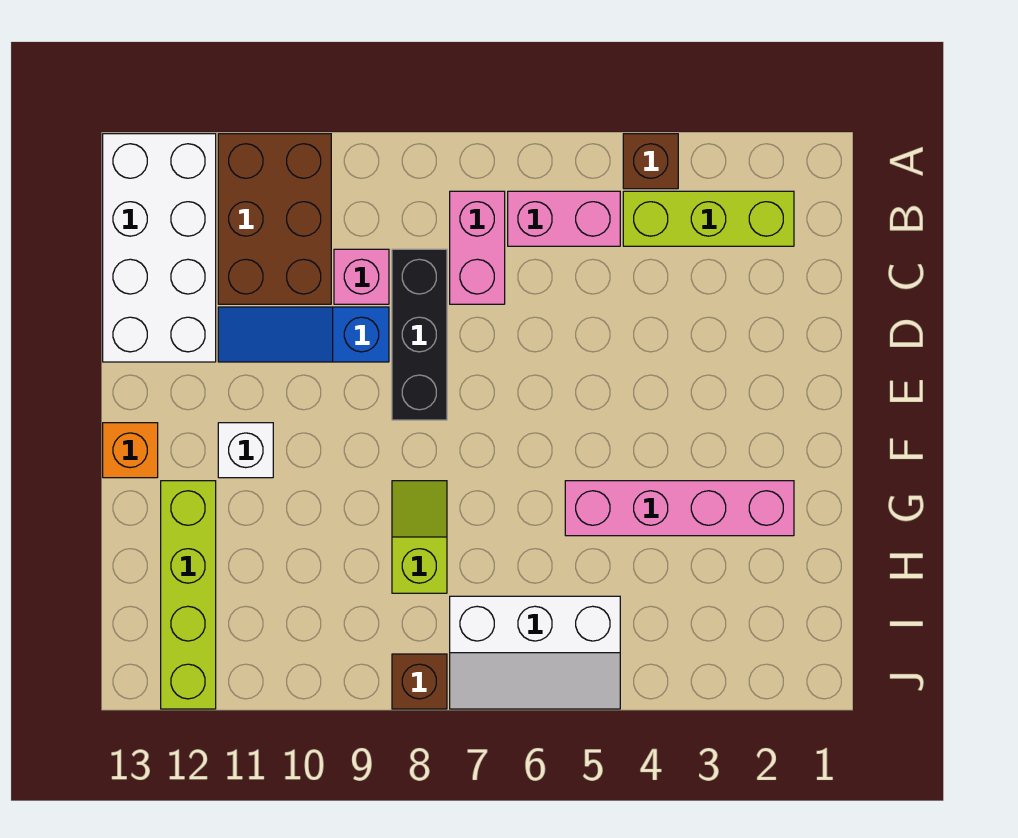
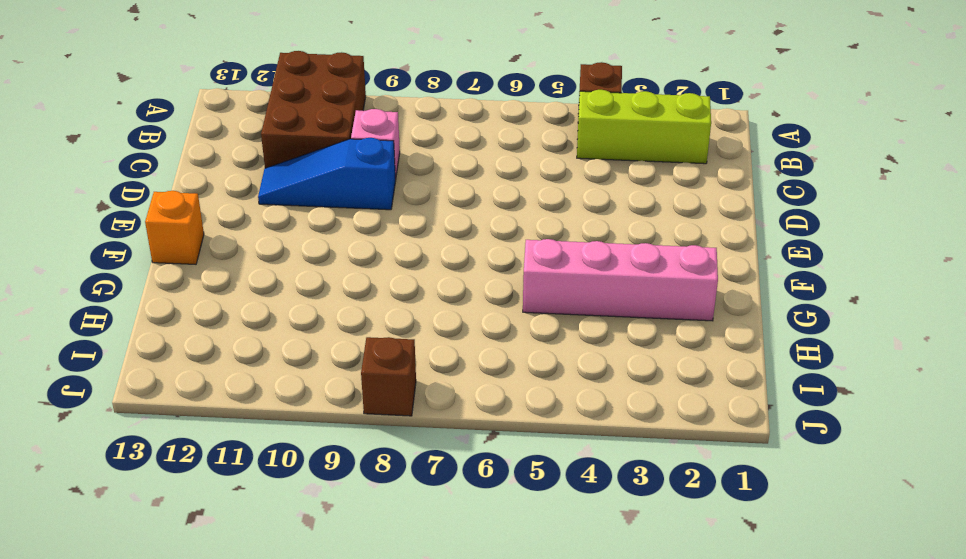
none -> white 2x4 brick [103,134,216,362]
none -> pink 1x2 brick [508,191,620,246]
none -> pink 1x2 brick [450,191,505,304]

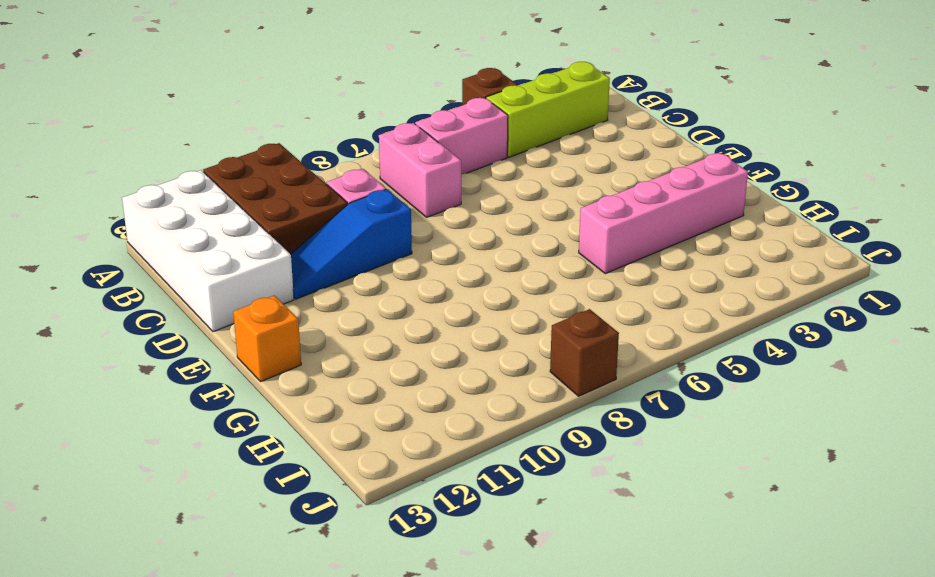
none -> black 1x3 brick [392,249,447,420]
none -> white 1x1 brick [218,423,273,478]
none -> lime 1x2 slope [392,481,447,593]

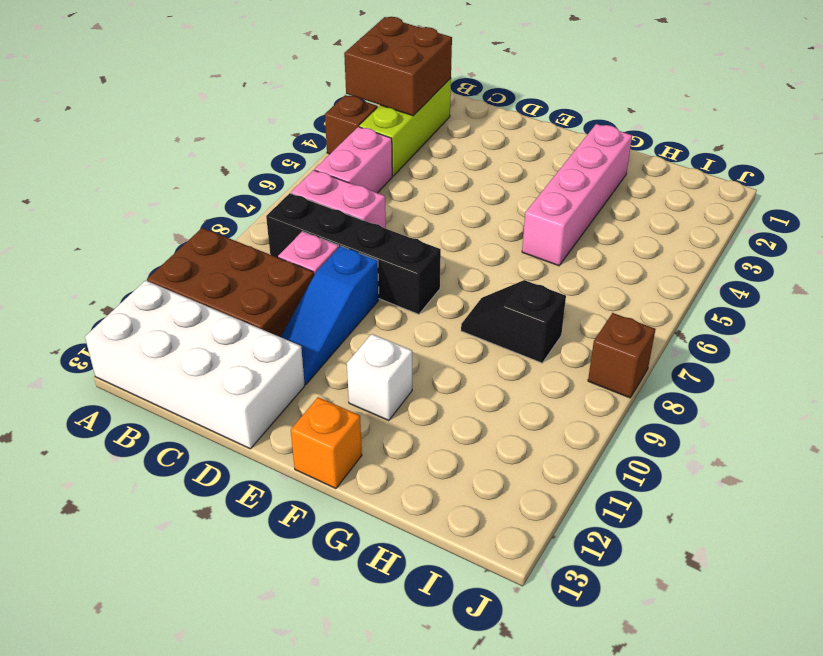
brown 2x2 brick [344,17,452,116] -> none
black 1x4 brick [266,193,441,314] -> black 1x3 brick [392,249,447,420]
black 1x2 slope [461,280,566,363] -> lime 1x2 slope [392,481,447,593]
none -> lime 1x4 brick [161,481,216,709]
none -> white 2x3 slope [450,596,620,709]

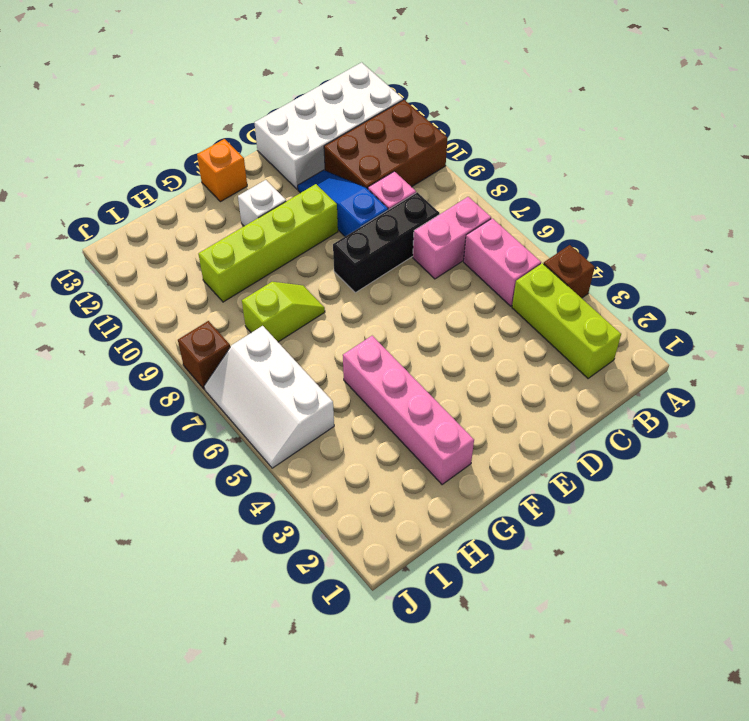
lime 1x4 brick [198,184,338,302] -> lime 1x4 brick moved to [161,481,216,709]

